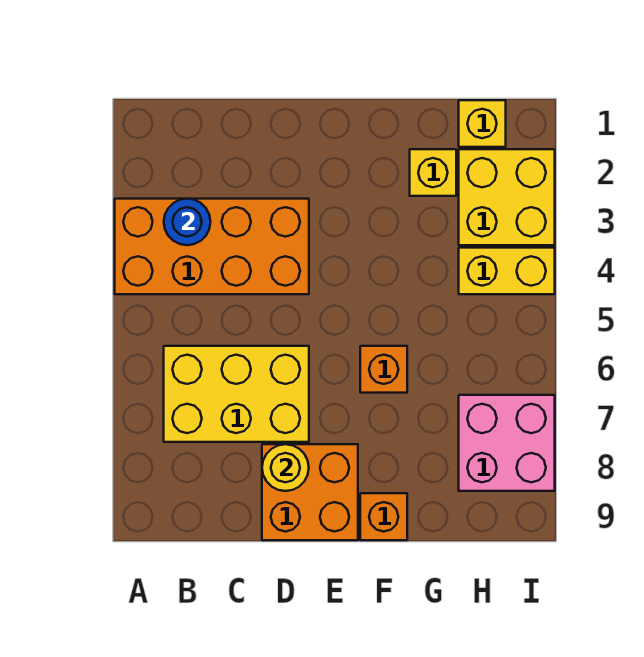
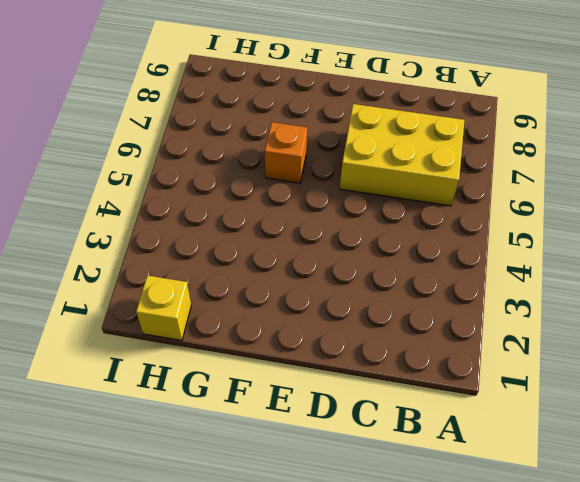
none -> orange 2x4 brick [115,199,309,294]
none -> orange 2x2 brick [262,444,358,540]
none -> orange 1x1 brick [360,493,407,540]

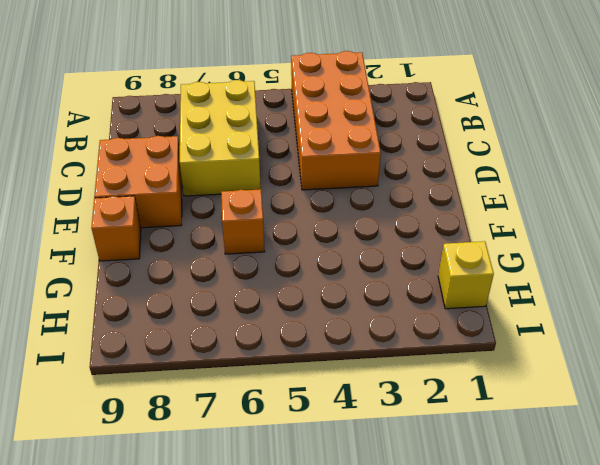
none -> yellow 1x1 brick [410,149,456,196]
none -> yellow 2x2 brick [459,149,555,245]
none -> yellow 1x2 brick [459,248,555,294]

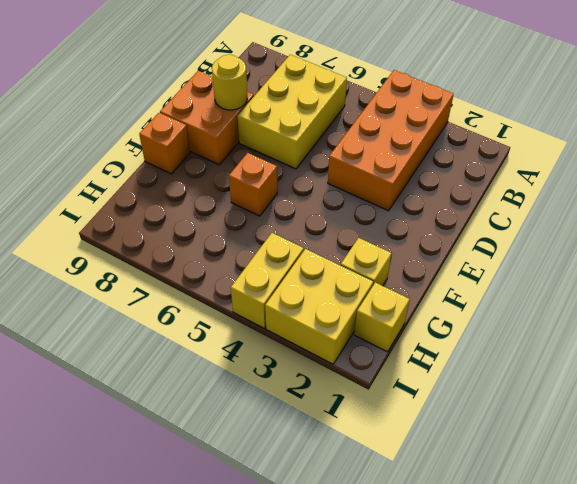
none -> pink 2x2 brick [459,395,555,491]
none -> blue 1x1 round brick [164,199,210,245]

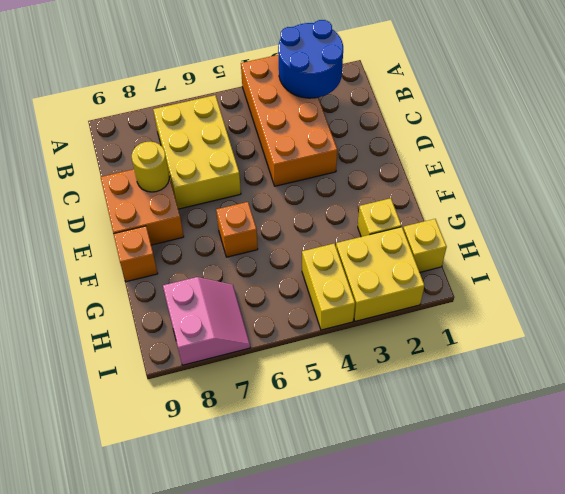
blue 2x2 round brick [278,20,343,98] -> blue 1x1 round brick [164,199,210,245]
pink 2x2 slope [163,277,250,365] -> pink 2x2 brick [459,395,555,491]

